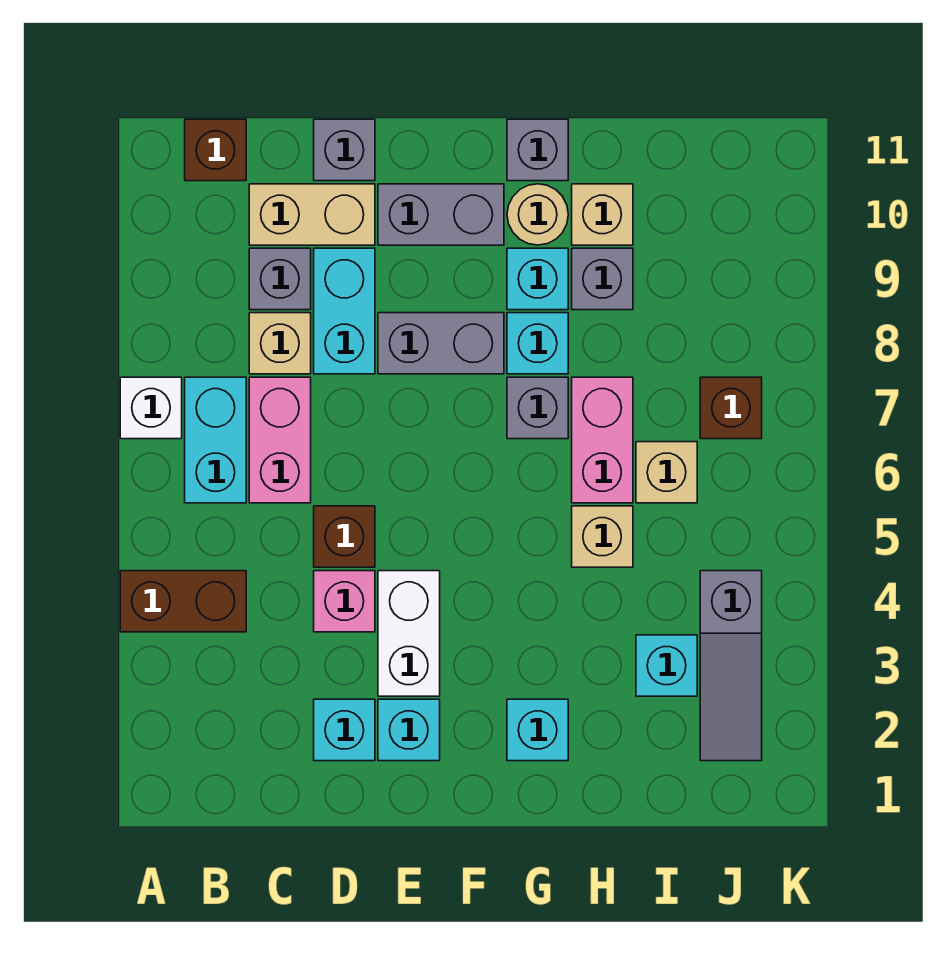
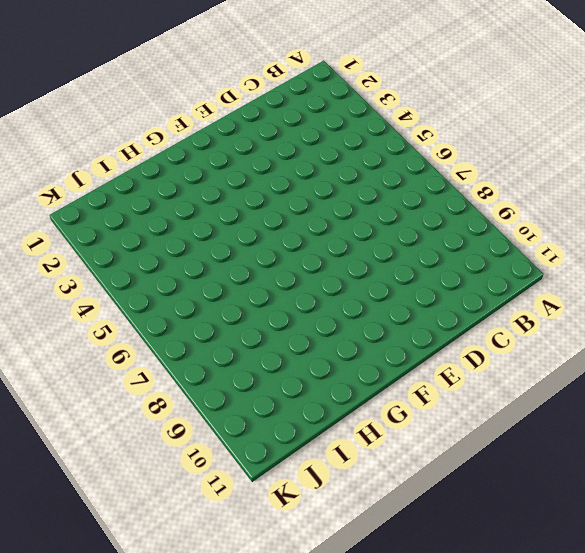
none -> brown 1x2 brick [120,571,246,632]
none -> white 1x1 brick [120,377,182,439]
none -> cyan 1x2 brick [185,377,246,503]
none -> brown 1x1 brick [185,119,246,181]

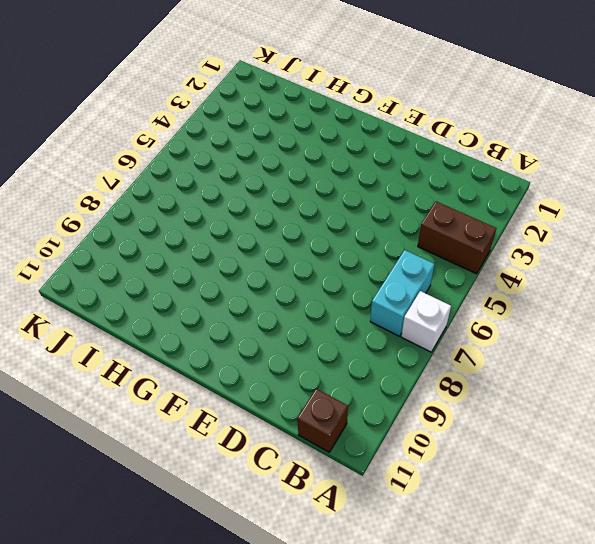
none -> pink 1x2 brick [249,377,311,503]
none -> tan 1x1 brick [249,313,311,374]
none -> grey 1x1 brick [249,248,311,310]
none -> tan 1x2 brick [249,184,375,245]

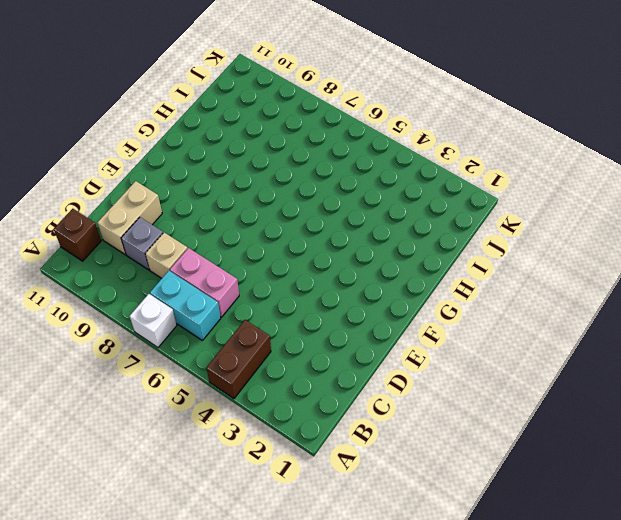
none -> cyan 1x1 brick [314,699,375,761]
none -> pink 1x1 brick [314,571,375,632]
none -> brown 1x1 brick [314,506,375,567]
none -> cyan 1x2 brick [314,248,375,374]

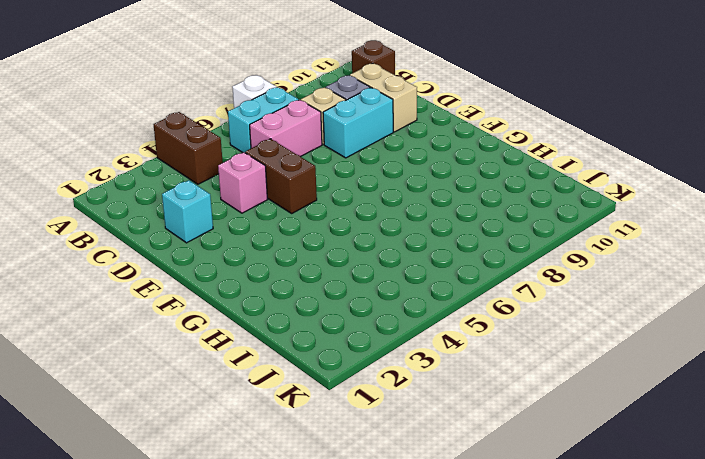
brown 1x2 brick [245,139,317,213] -> brown 1x1 brick [314,506,375,567]
none -> grey 1x1 brick [314,119,375,181]
none -> cyan 1x1 brick [378,699,440,761]
none -> white 1x2 brick [378,571,440,696]
none -> grey 1x2 brick [378,313,504,374]

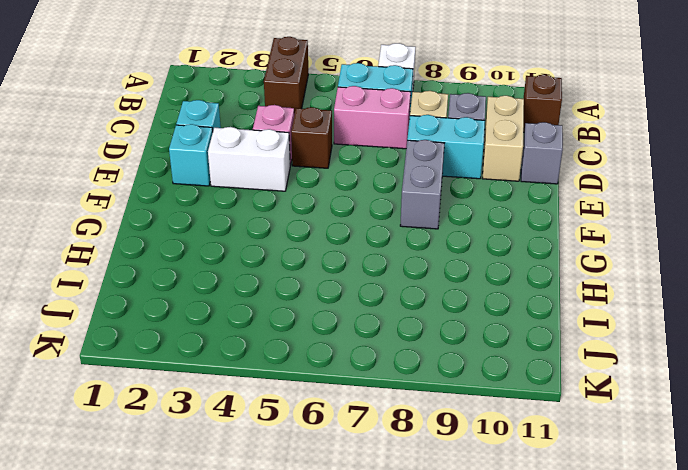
none -> grey 1x2 brick [378,184,504,245]
none -> cyan 1x1 brick [507,699,568,761]
none -> grey 1x1 brick [507,377,568,439]
none -> cyan 1x1 brick [507,313,568,374]

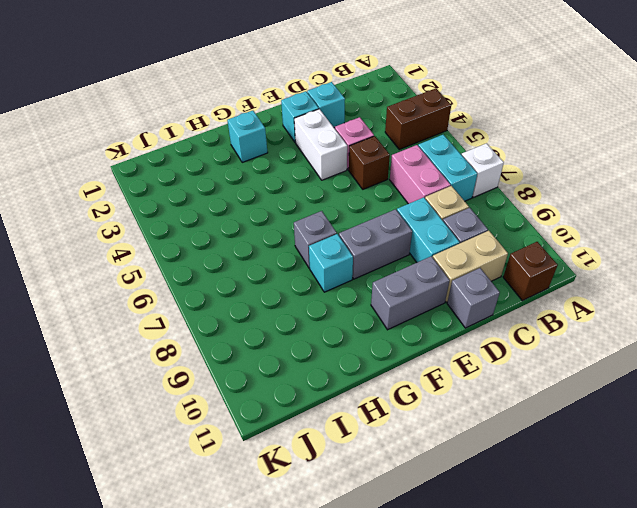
none -> cyan 1x1 brick [507,248,568,310]
none -> tan 1x1 round brick [507,184,568,245]
none -> grey 1x1 brick [507,119,568,181]
none -> tan 1x1 brick [572,506,633,567]

